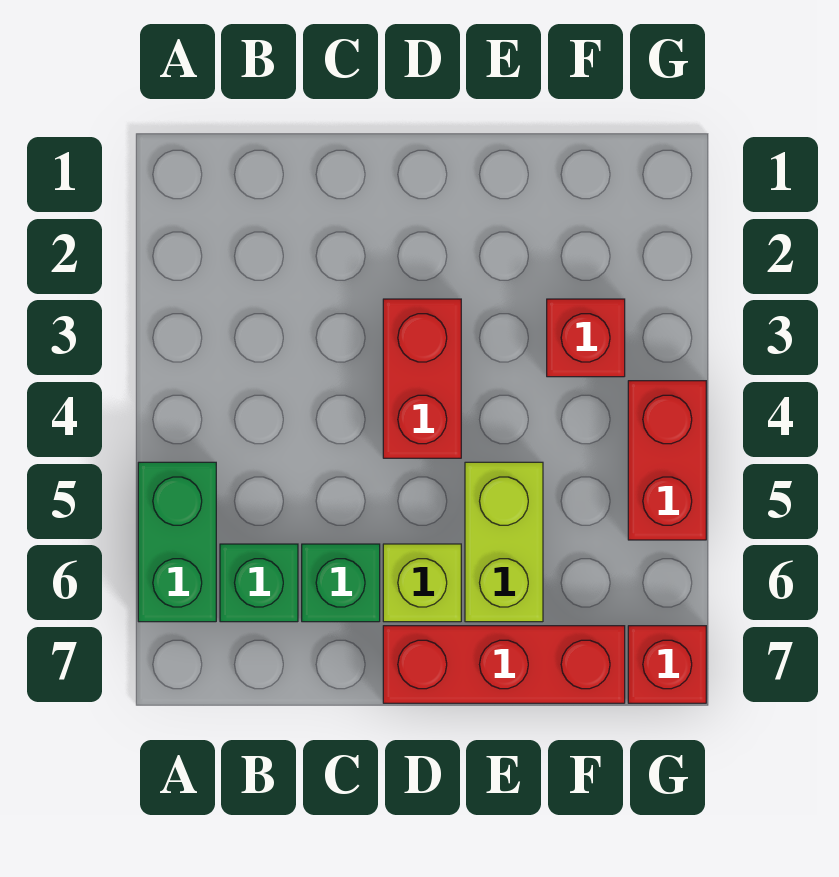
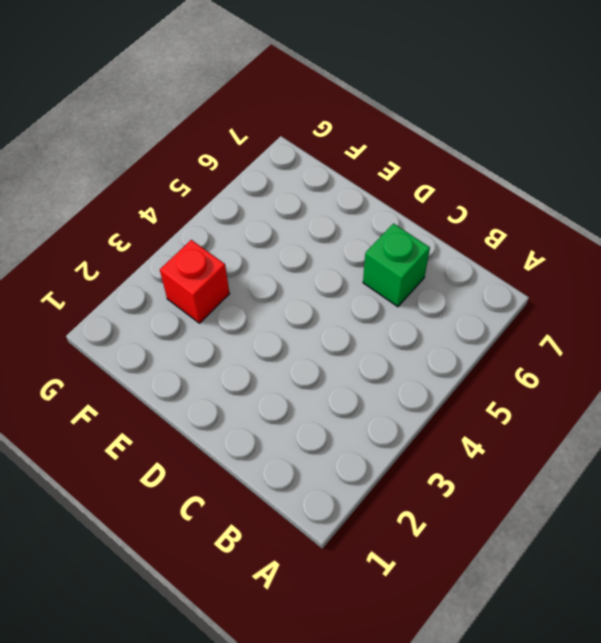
none -> green 1x2 brick [138,462,216,622]
none -> green 1x1 brick [220,544,298,622]

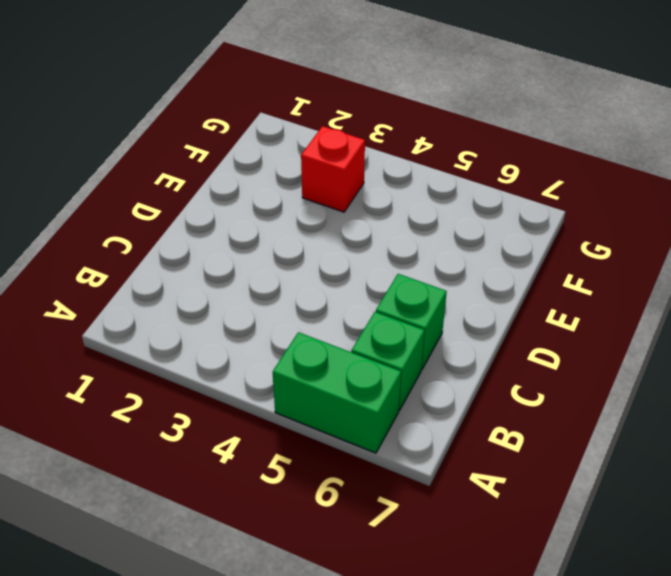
none -> red 1x2 brick [383,299,461,458]
none -> lime 1x1 brick [383,544,461,622]

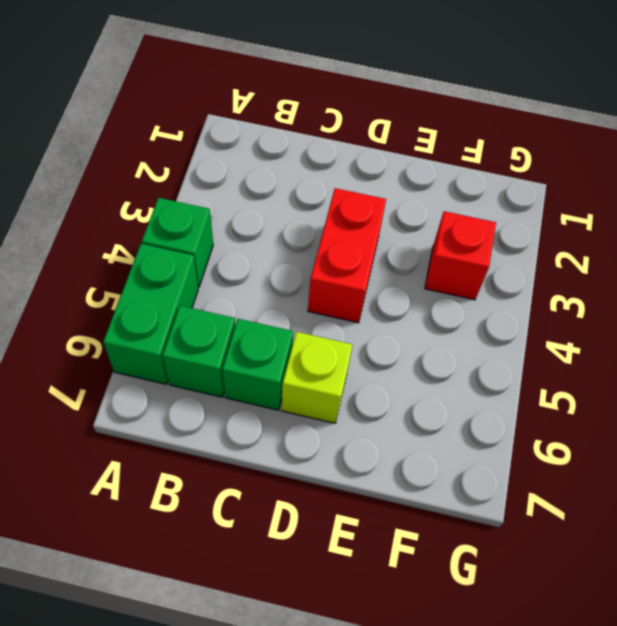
green 1x1 brick [142,198,213,287] -> none
none -> red 1x3 brick [383,626,625,703]
none -> lime 1x2 brick [465,462,543,622]

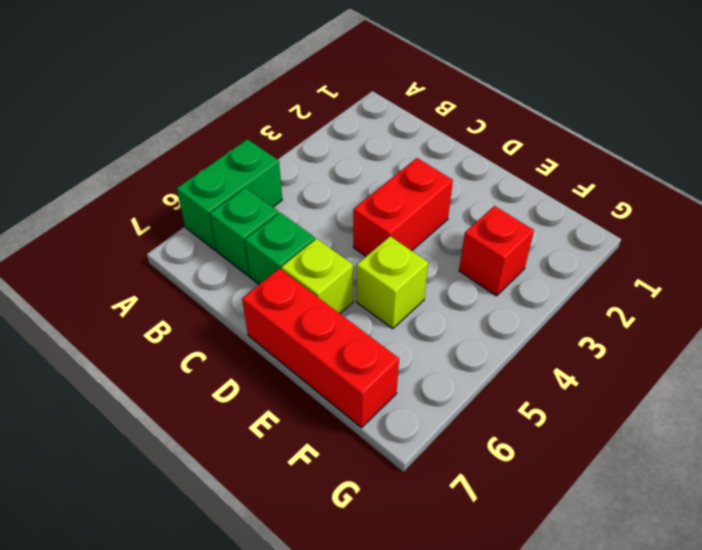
lime 1x1 brick [356,236,428,329] -> lime 1x2 brick [465,462,543,622]
none -> red 1x2 brick [628,381,706,540]
none -> red 1x1 brick [628,626,706,703]

